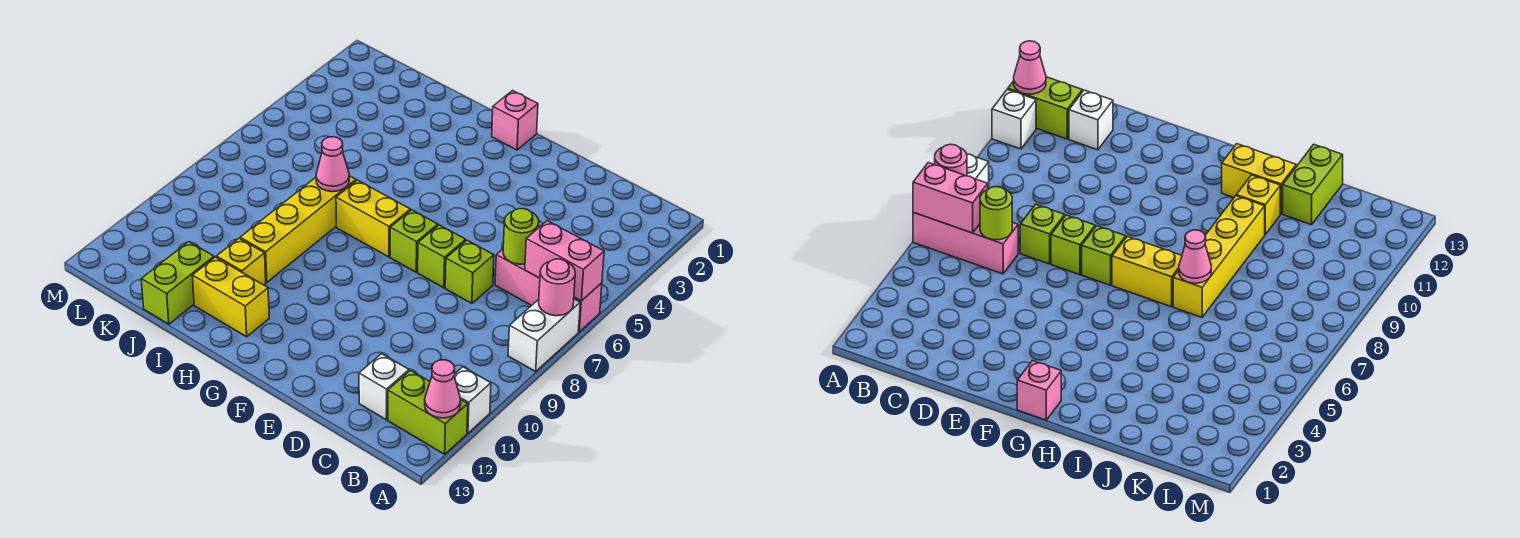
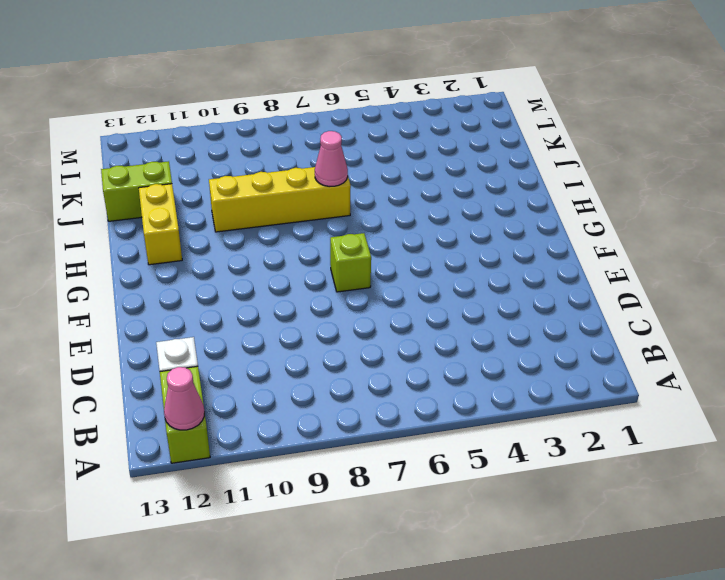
none -> pink 1x3 brick [495,249,602,332]
none -> white 1x2 brick [508,299,580,371]
none -> white 1x1 brick [454,367,491,433]

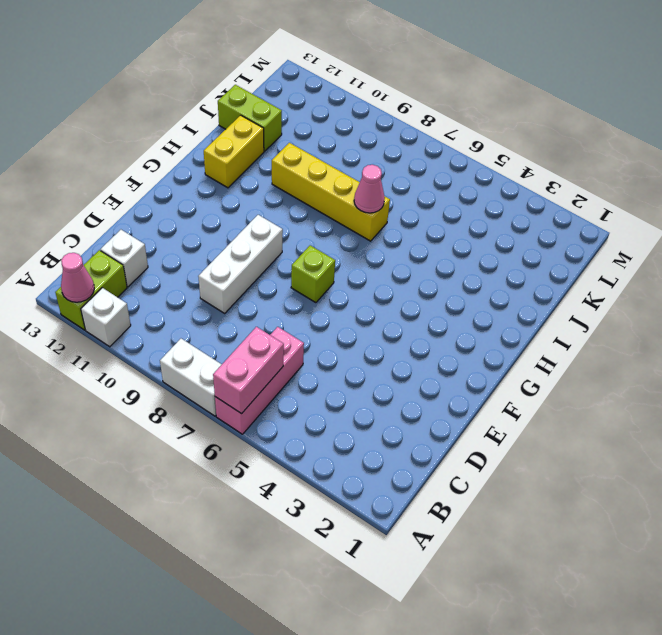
white 1x3 brick [198,215,283,313] -> none
none -> lime 1x1 brick [445,240,494,303]
none -> lime 1x1 brick [418,225,466,288]
none -> pink 1x1 brick [492,91,538,150]

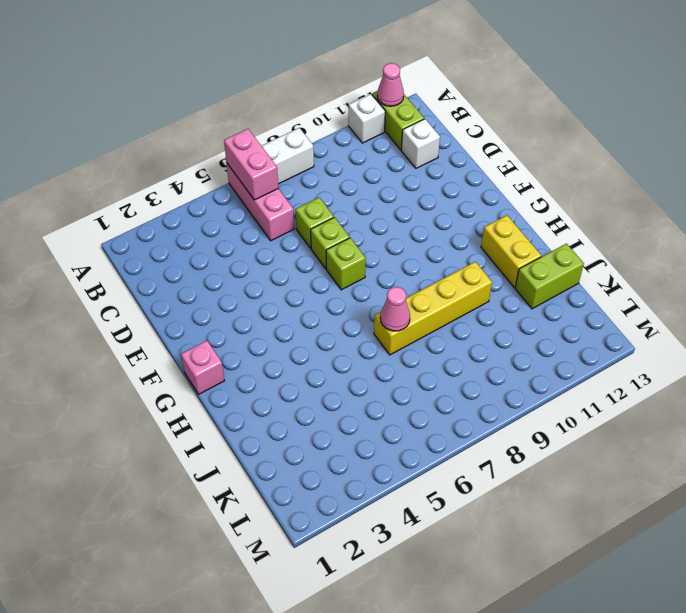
none -> yellow 1x2 brick [336,180,410,257]
none -> yellow 1x1 brick [216,238,266,285]
none -> pink 1x1 round brick [539,259,575,316]

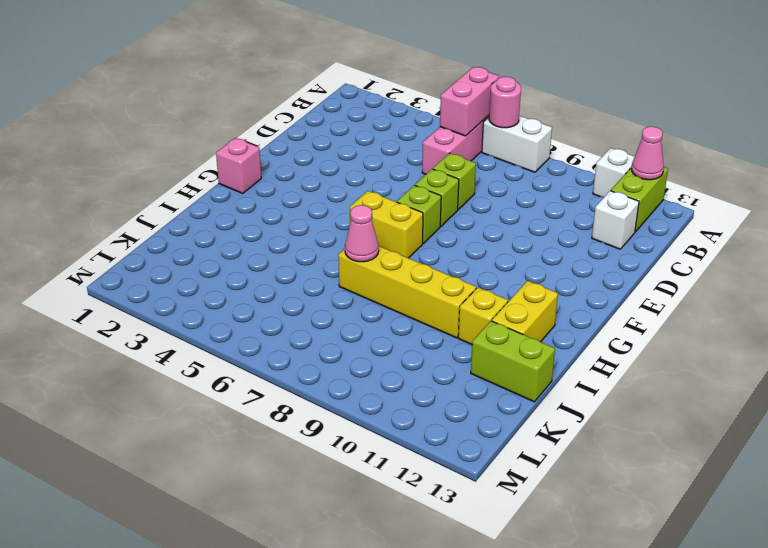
yellow 1x2 brick [350,191,423,258] -> yellow 1x2 brick turned to [336,180,410,257]
none -> lime 1x1 round brick [503,209,539,264]

